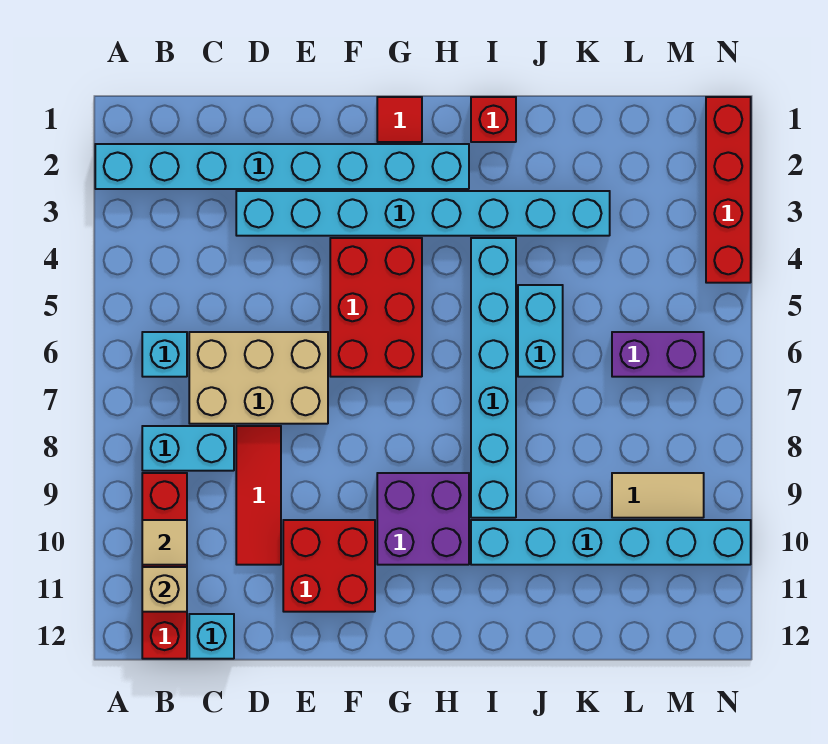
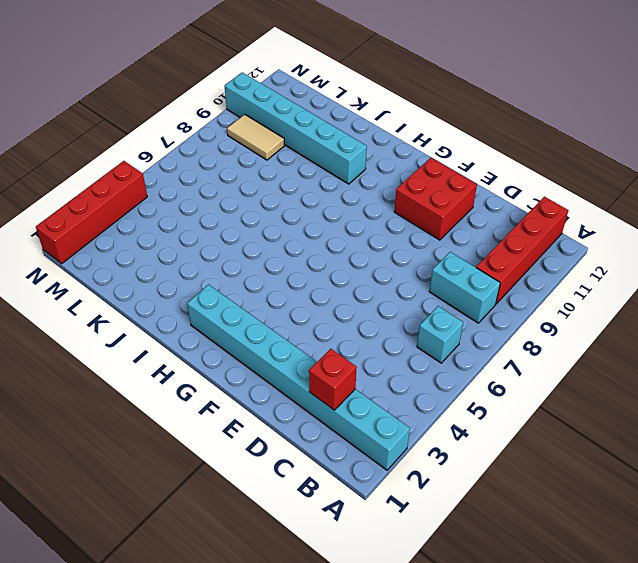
red 1x1 brick [309,349,357,410] -> red 1x1 brick moved to [471,97,516,142]
none -> tan 2x3 brick [189,332,328,424]
none -> cyan 1x1 brick [189,614,234,659]
none -> cyan 1x8 brick [236,191,610,236]

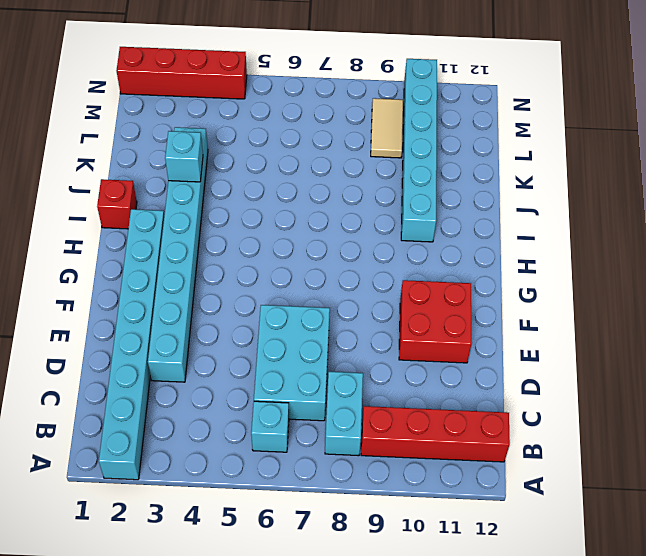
cyan 2x3 brick [254,305,330,421] -> tan 2x3 brick [189,332,328,424]
cyan 1x1 brick [165,131,203,182] -> cyan 1x1 brick moved to [189,614,234,659]
none -> red 1x3 tile [236,426,281,565]
none -> red 2x3 brick [330,238,422,377]
none -> red 1x1 tile [377,97,422,142]

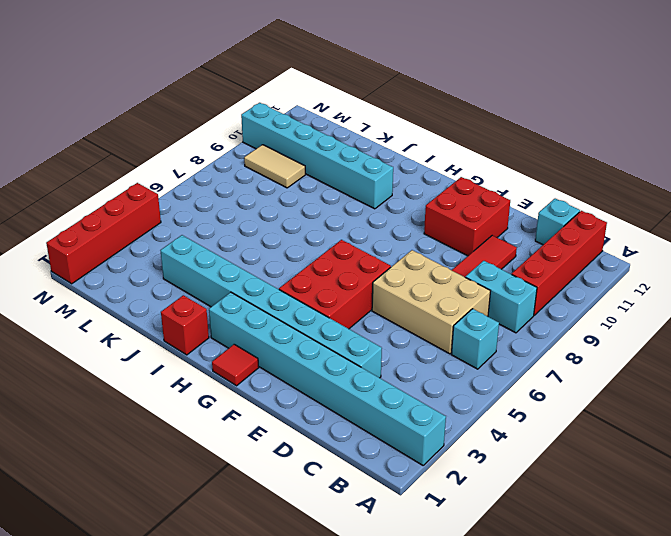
none -> purple 2x2 brick [377,473,469,565]
none -> cyan 1x6 brick [471,238,516,518]
none -> cyan 1x2 brick [518,285,563,377]

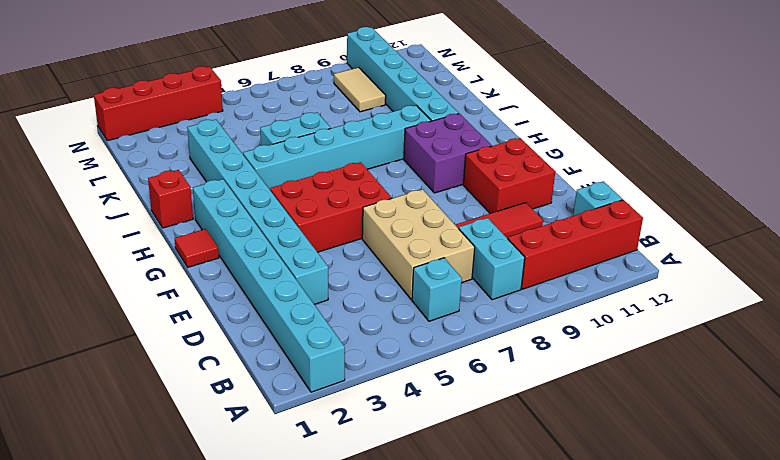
none -> purple 1x2 brick [612,332,704,377]
none -> tan 1x1 tile [142,520,187,565]
none -> tan 1x1 brick [142,567,187,612]

